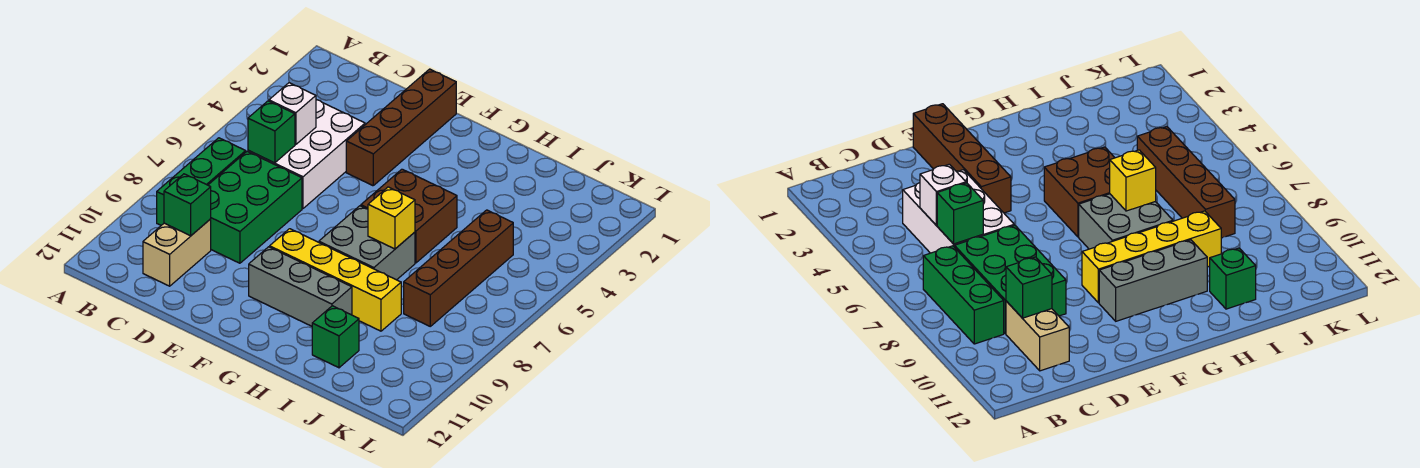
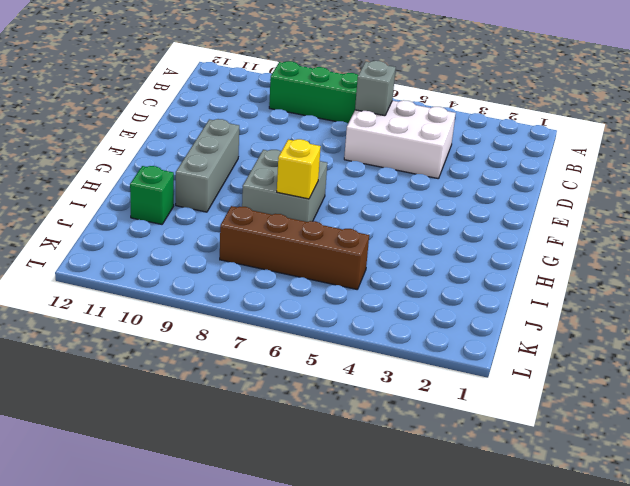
grey 1x1 brick [355,61,396,116] -> green 1x1 brick [248,101,295,163]
none -> green 2x3 brick [208,152,302,263]
none -> tan 1x2 brick [143,219,211,286]
none -> brown 1x4 brick [346,69,456,186]

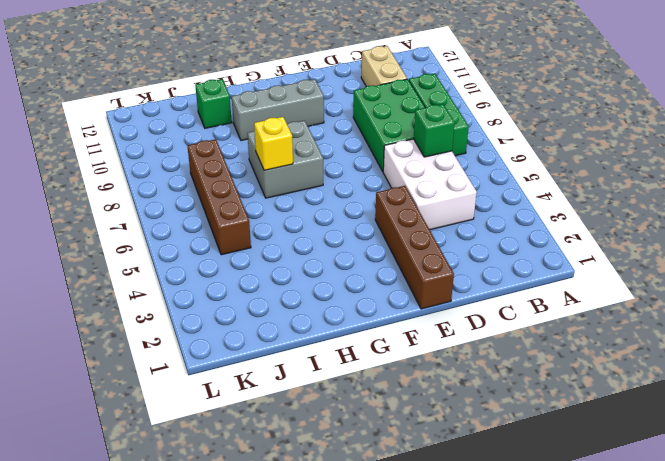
none -> yellow 1x4 brick [270,229,401,331]
none -> brown 2x2 brick [361,169,457,263]
none -> white 1x1 brick [269,83,316,145]

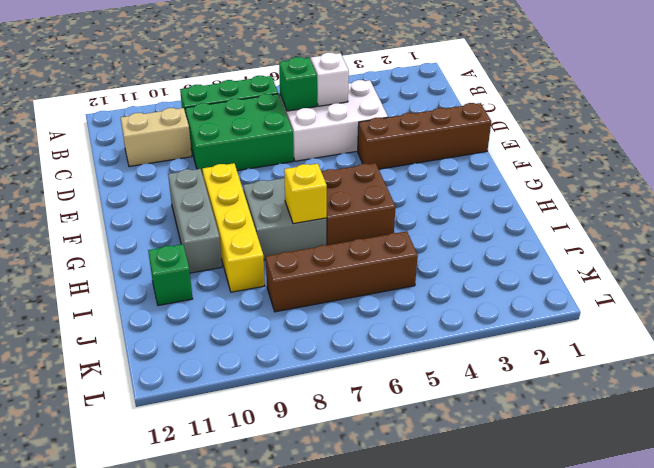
none -> green 1x1 brick [164,174,211,236]

